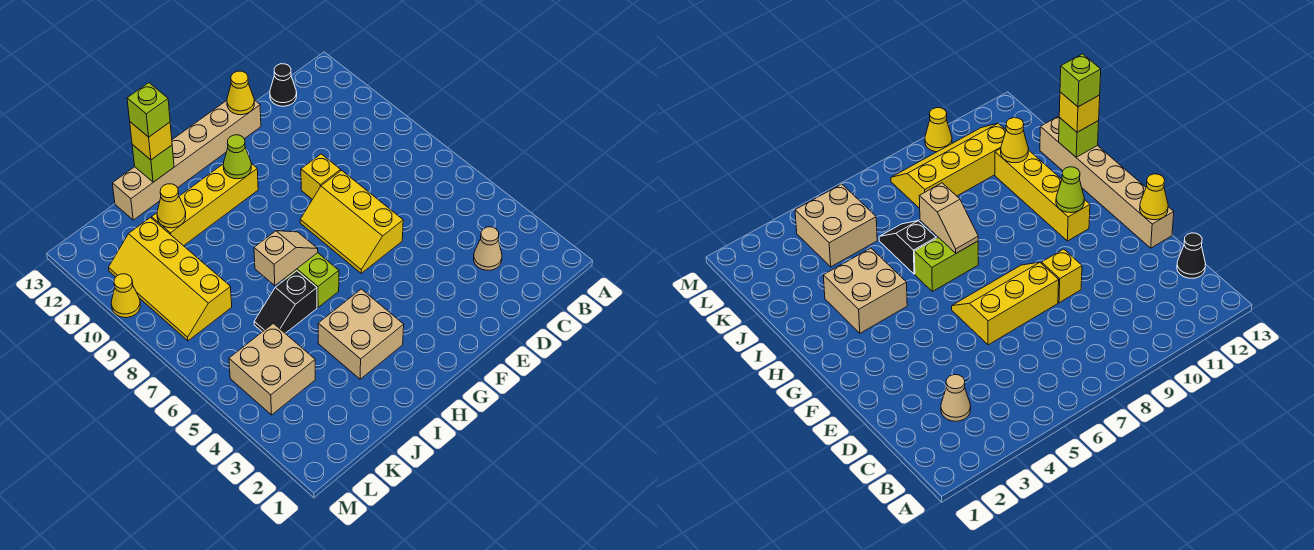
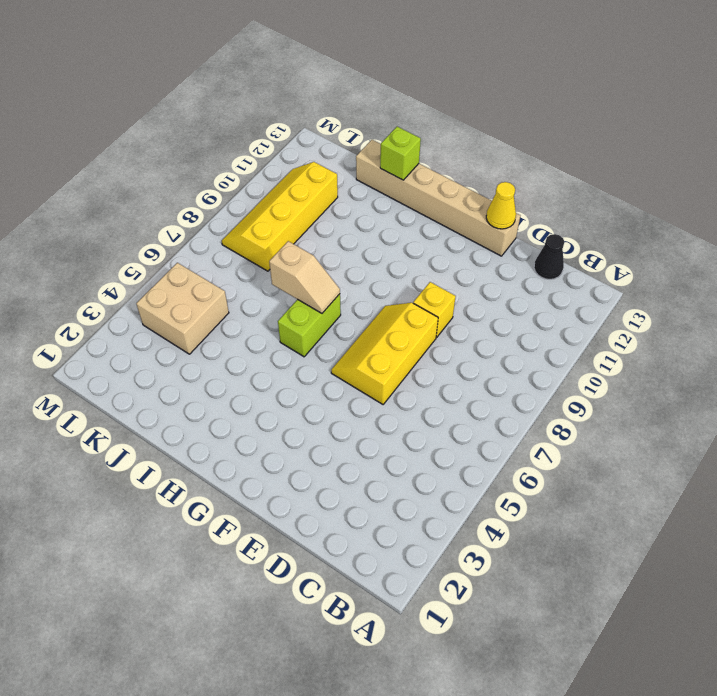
none -> tan 1x1 cone [474,227,502,270]
none -> yellow 1x4 brick [152,164,258,246]
none -> tan 2x2 brick [318,289,404,379]

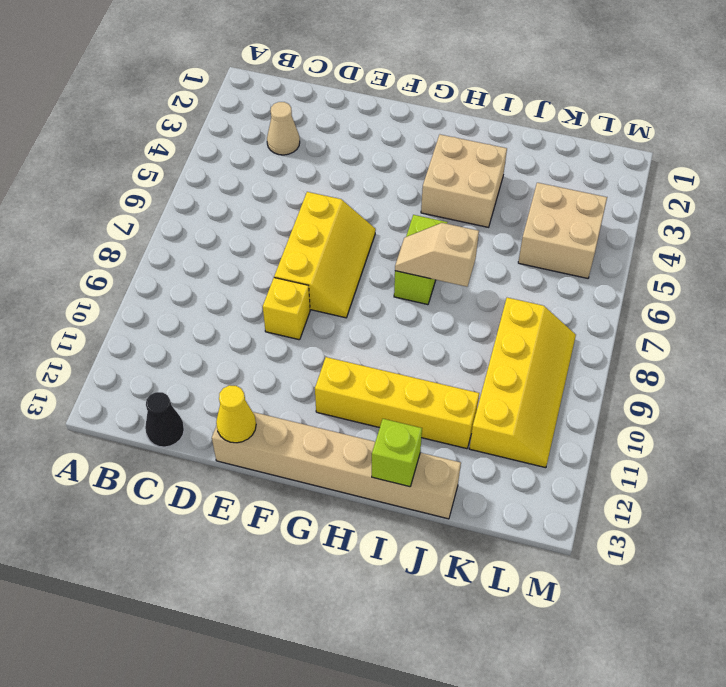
none -> black 1x2 slope [254,271,317,333]
none -> yellow 1x1 cone [111,274,140,318]
none -> lime 1x1 cone [223,135,251,179]

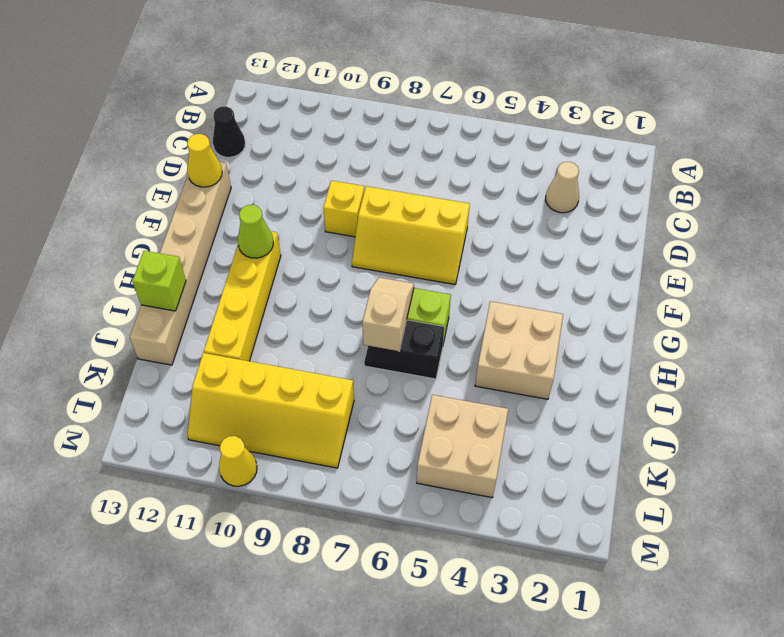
black 1x2 slope [364,320,444,379] -> black 1x2 slope turned to [254,271,317,333]
none -> yellow 1x1 cone [157,184,186,228]
none -> yellow 1x1 brick [130,122,172,160]
none -> lime 1x1 brick [127,83,170,137]

